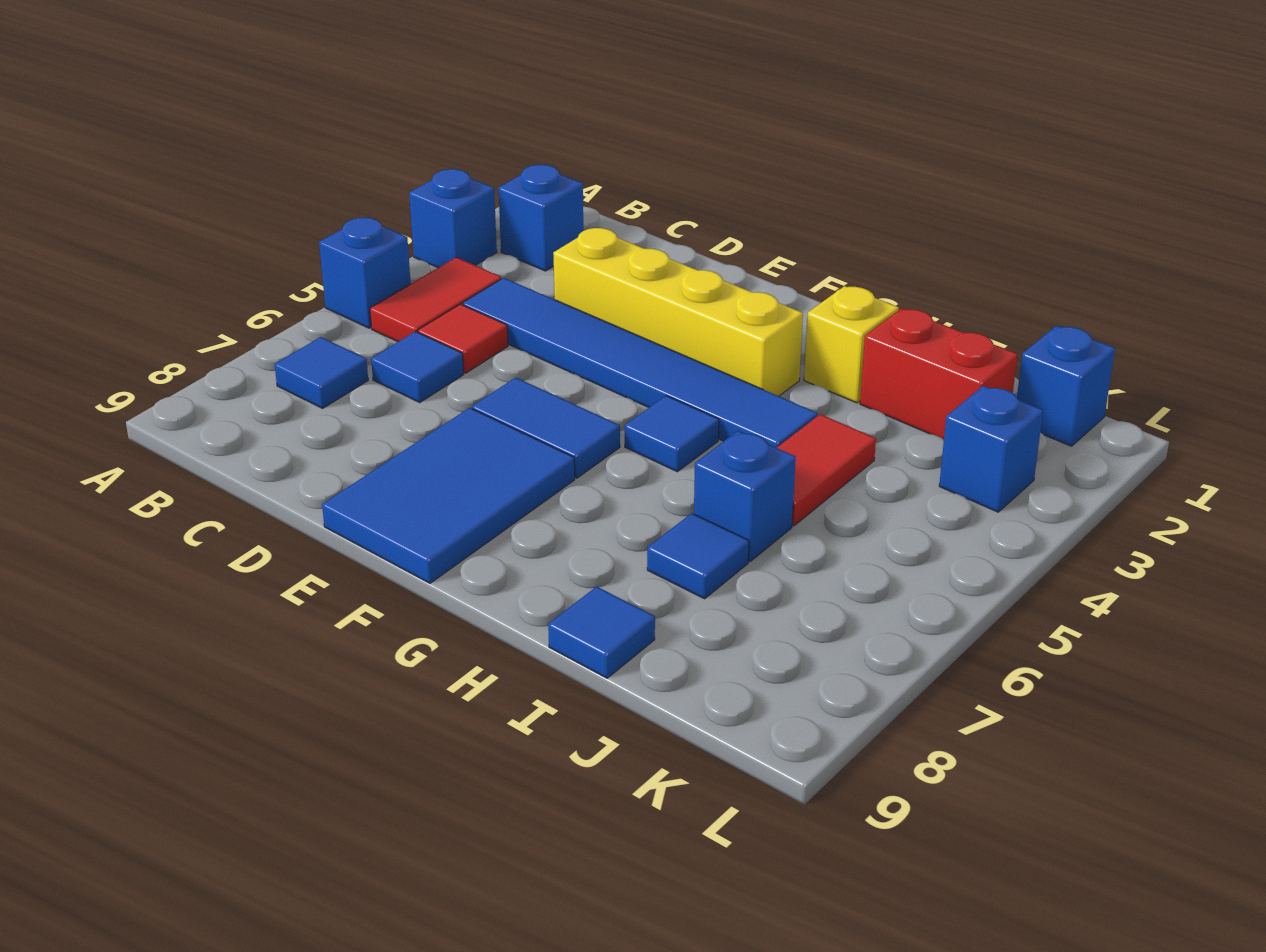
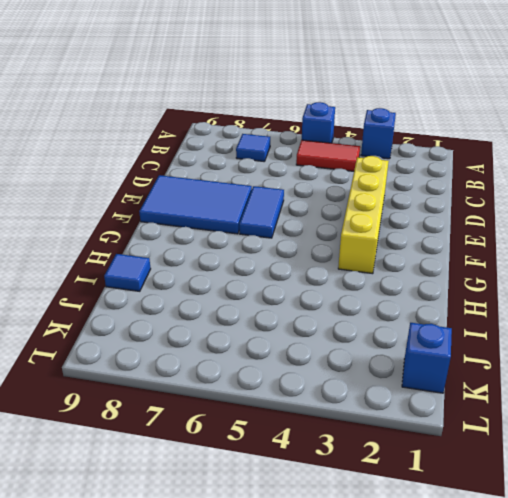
none -> blue 1x1 brick [498,165,583,271]
none -> blue 1x6 tile [463,278,817,448]
none -> red 1x1 tile [418,304,508,373]

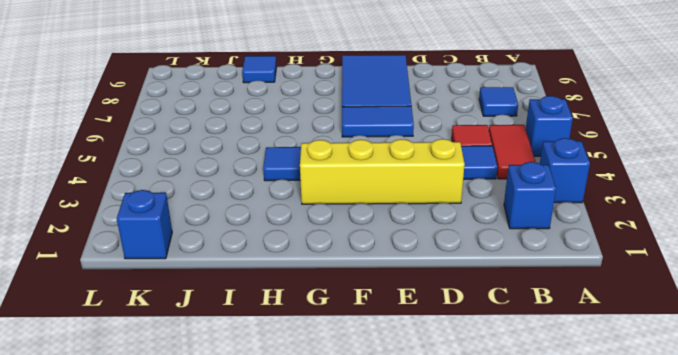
none -> blue 1x1 tile [371,331,464,402]
none -> blue 1x1 tile [625,396,719,472]
none -> yellow 1x1 brick [804,286,899,403]

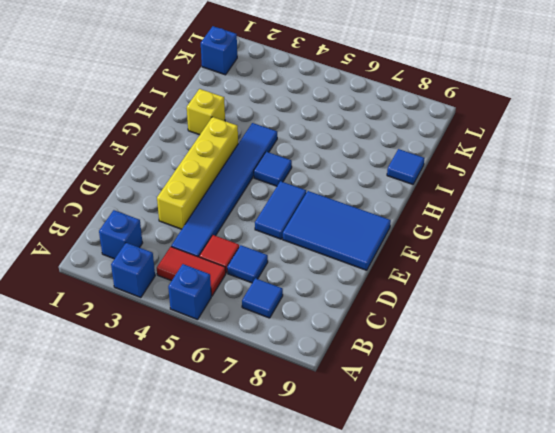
none -> red 1x2 brick [860,308,1017,439]
none -> red 1x2 tile [777,414,876,526]
none -> blue 1x1 brick [694,431,796,561]

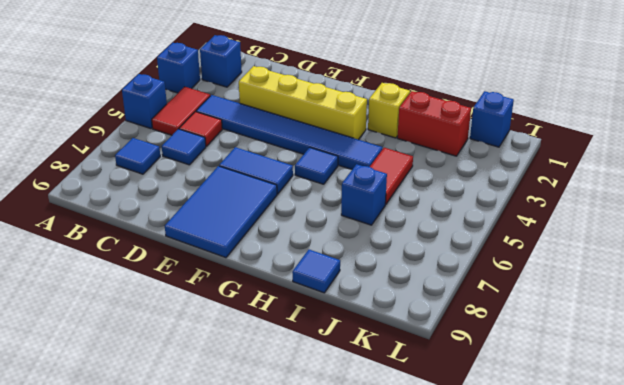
none -> blue 1x1 tile [647,513,749,599]
none -> blue 1x1 brick [939,386,1043,512]

